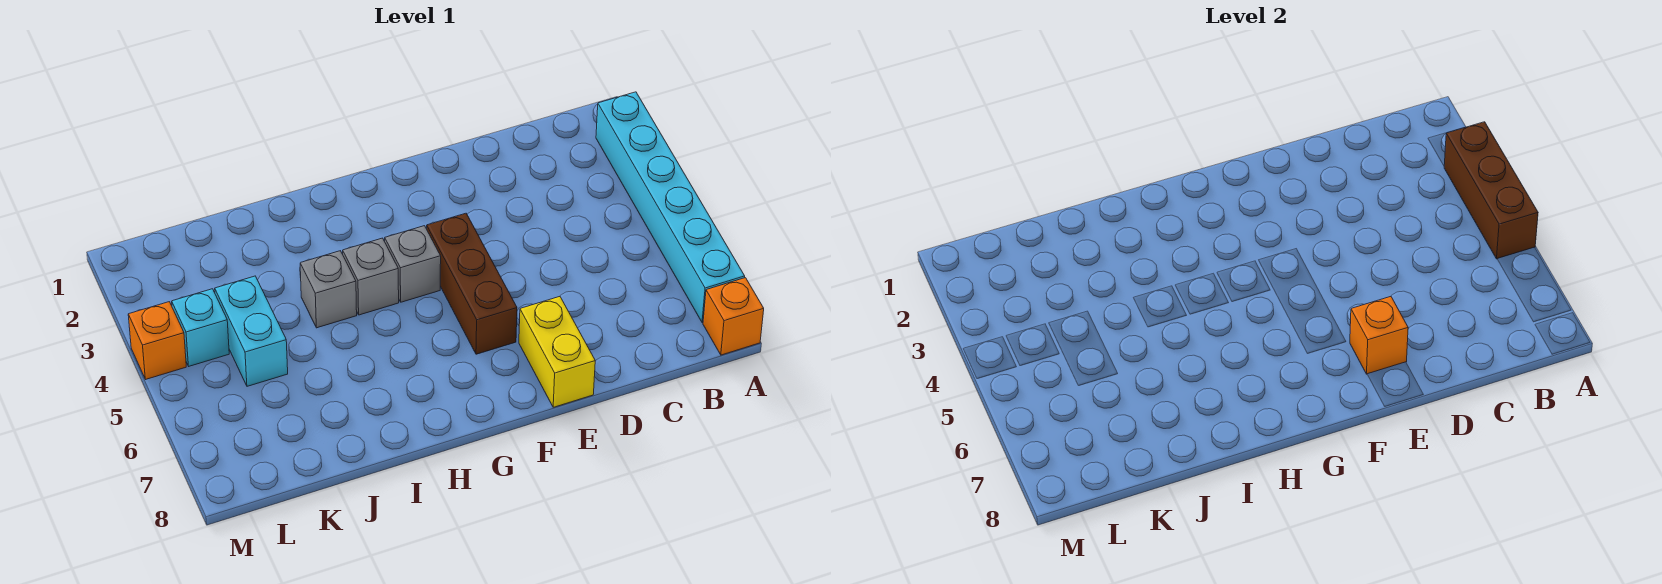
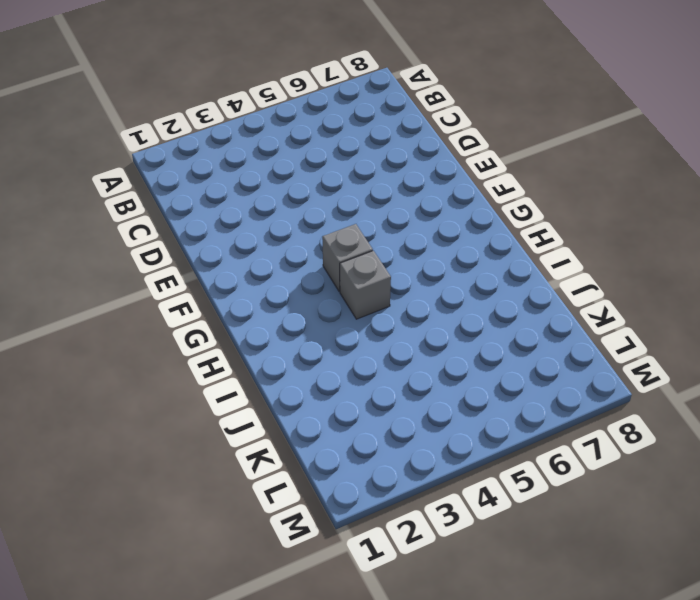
none -> cyan 1x6 brick [596,92,745,323]
none -> orange 1x1 brick [703,278,764,355]
none -> yellow 1x2 brick [519,297,595,407]

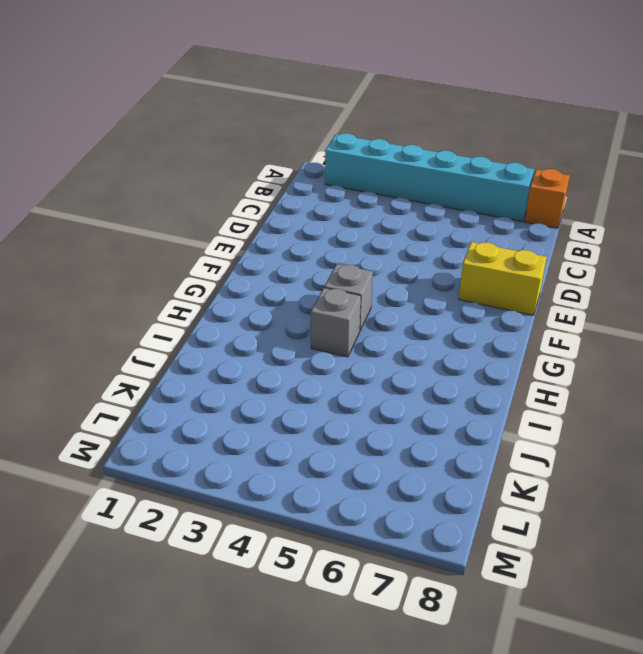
none -> brown 1x3 brick [427,213,517,354]
none -> grey 1x1 brick [300,251,357,328]
none -> cyan 1x2 brick [215,276,288,386]

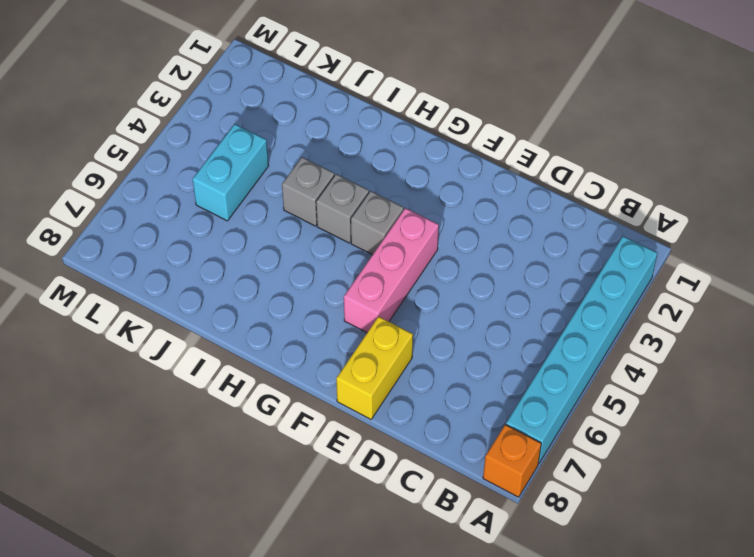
pink 1x3 brick [344,208,439,333] -> brown 1x3 brick [427,213,517,354]
none -> cyan 1x1 brick [172,289,229,366]
none -> orange 1x1 brick [128,302,186,379]
none -> brown 1x3 brick [1444,122,1538,259]

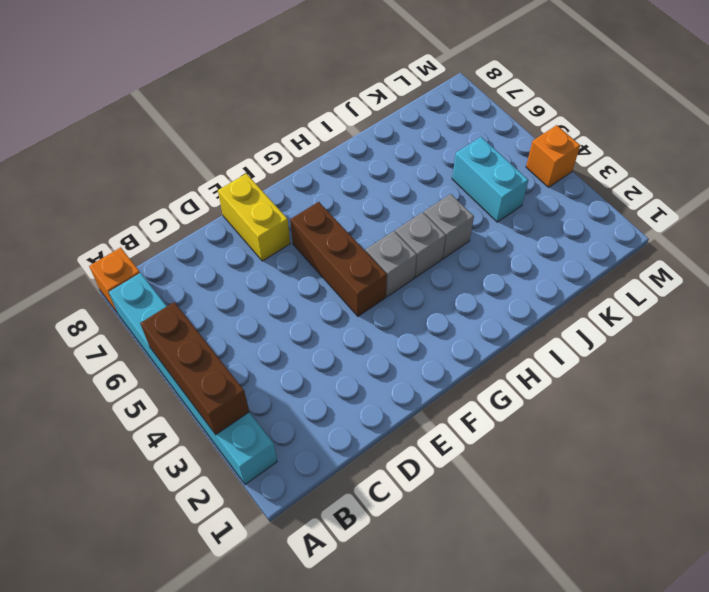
none -> cyan 1x1 brick [172,289,229,366]
none -> orange 1x1 brick [1350,297,1408,374]

